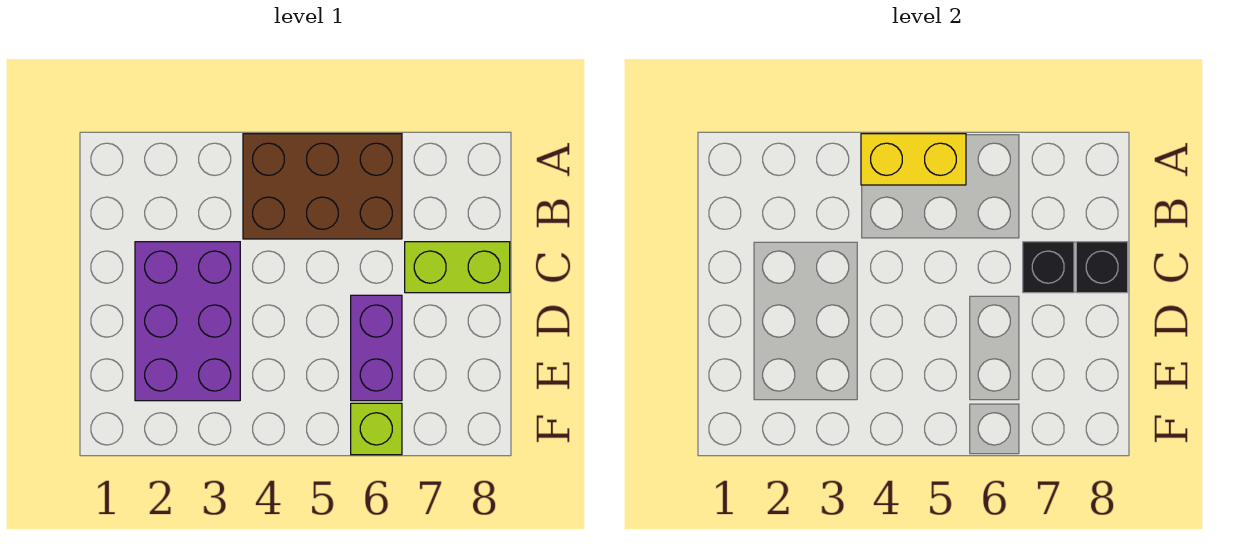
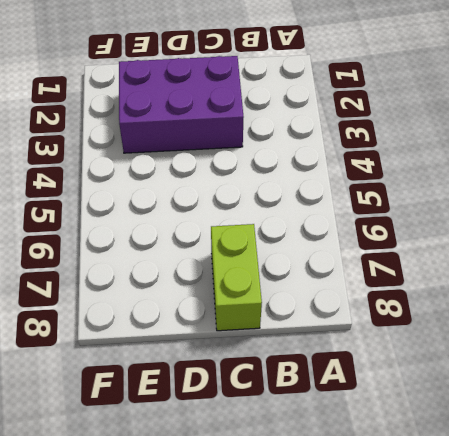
none -> brown 2x3 brick [243,134,402,239]
none -> purple 1x2 brick [351,295,402,401]

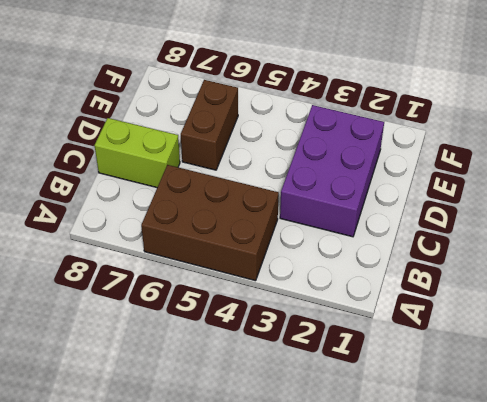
brown 1x2 brick [181,80,238,170] -> purple 1x2 brick [351,295,402,401]
none -> lime 1x1 brick [351,403,402,455]
none -> yellow 1x2 brick [861,134,966,185]

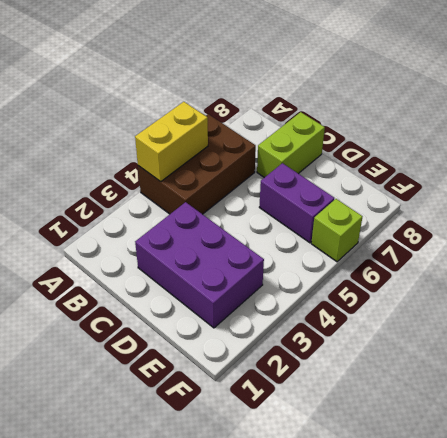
none -> black 1x1 brick [1023,242,1074,293]
none -> black 1x1 brick [1076,242,1128,293]

